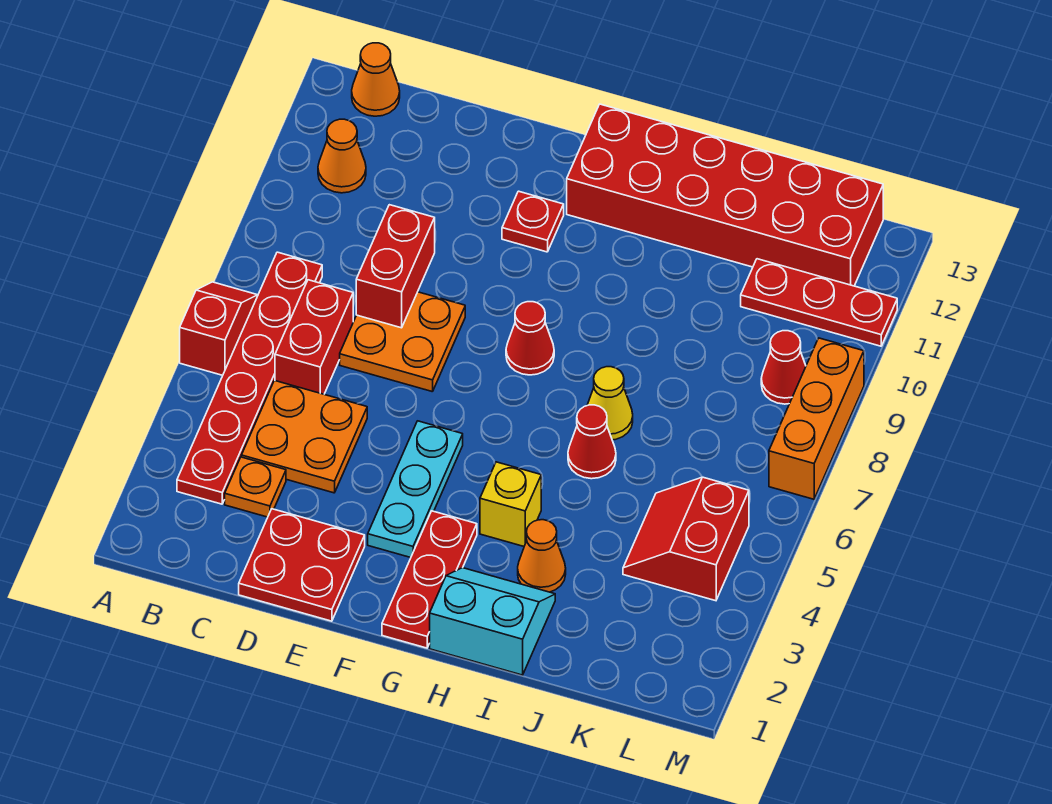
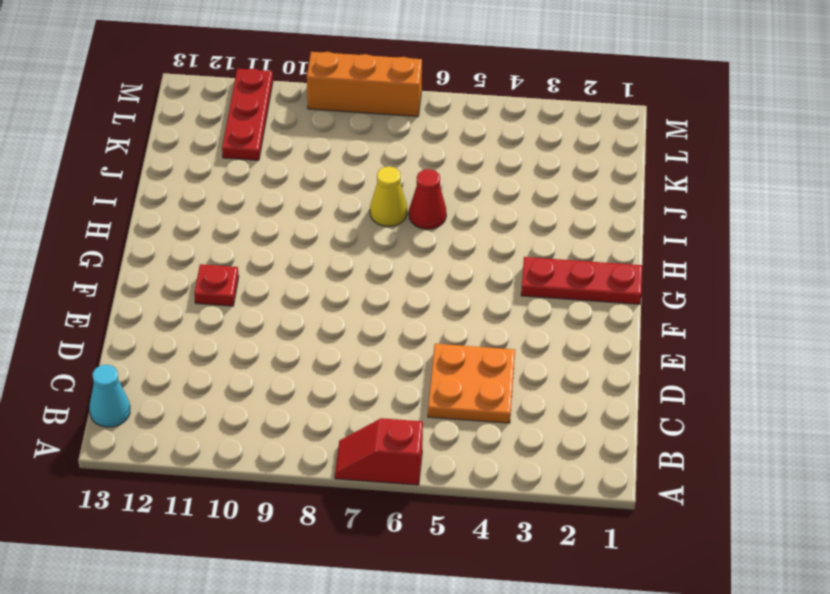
cyan 1x1 cone [90,365,130,427] -> orange 1x1 cone [352,43,400,116]
none -> red 1x6 plate [177,252,322,504]
none -> orange 1x1 cone [318,119,366,193]
none -> orange 1x1 plate [225,457,286,517]

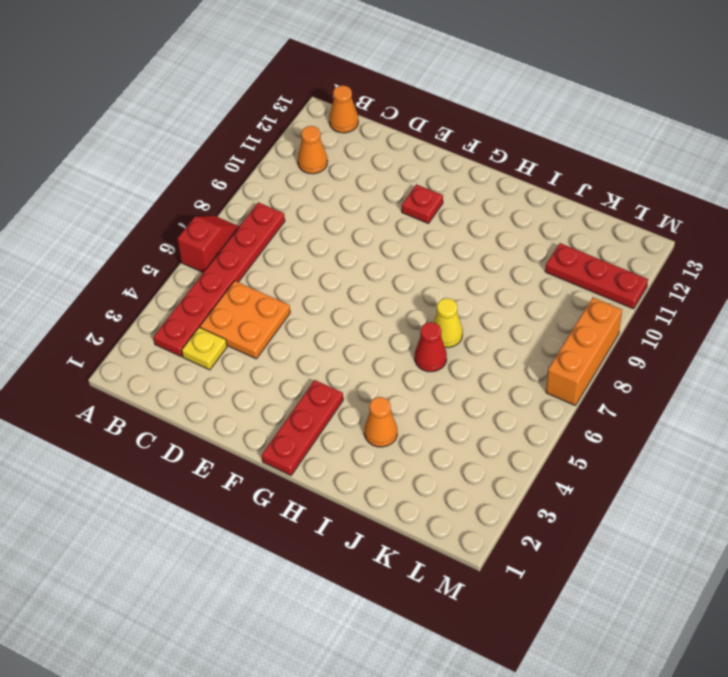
yellow 1x1 plate [182,327,227,370] -> orange 1x1 plate [225,457,286,517]
none -> red 1x2 brick [275,280,353,394]
none -> red 2x2 plate [239,509,365,621]
none -> orange 2x2 plate [340,292,465,392]

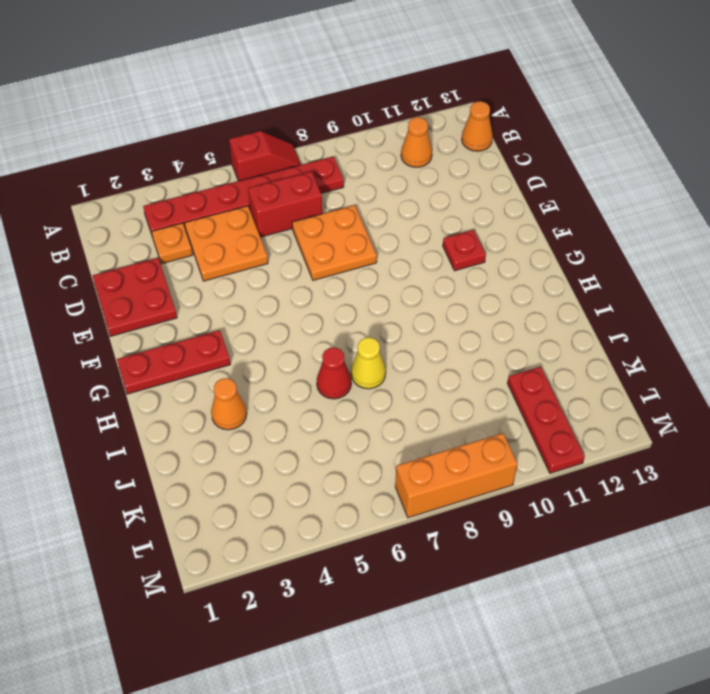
none -> cyan 1x3 plate [368,421,463,558]
none -> red 1x1 cone [506,302,554,375]
none -> red 2x6 brick [567,104,883,286]

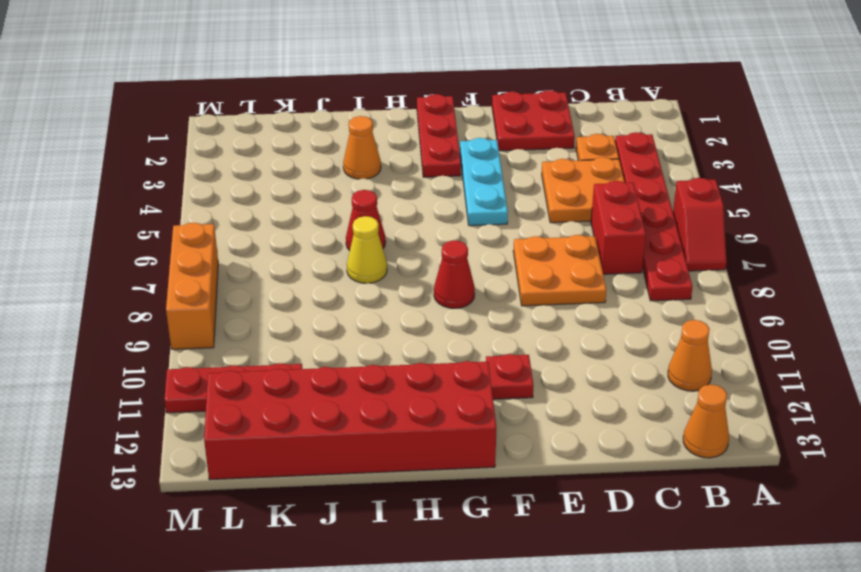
none -> cyan 2x2 slope [430,568,555,675]
none -> yellow 1x1 brick [480,462,541,546]
none -> red 2x2 slope [623,477,749,601]

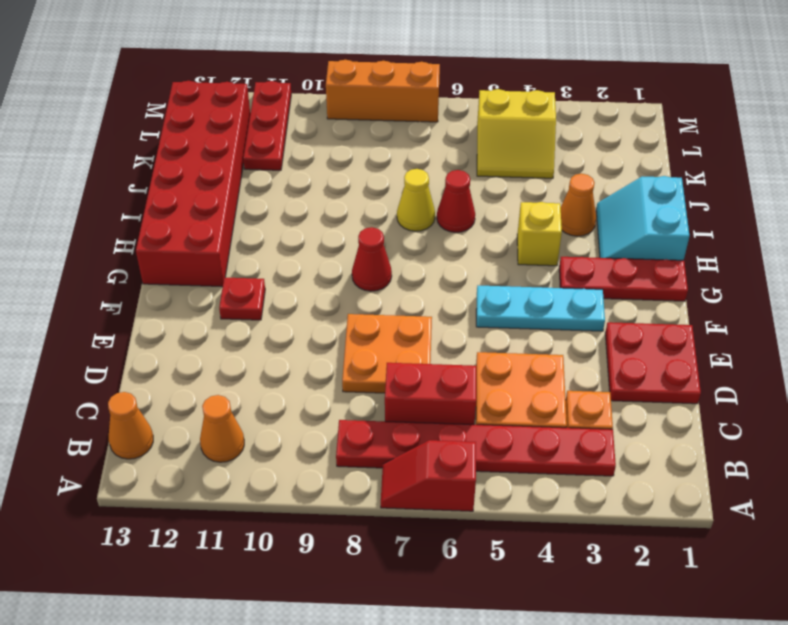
yellow 2x2 slope [477,89,556,178] -> red 2x2 slope [623,477,749,601]
none -> red 1x1 cone [761,331,806,404]
none -> red 1x2 brick [356,205,435,328]

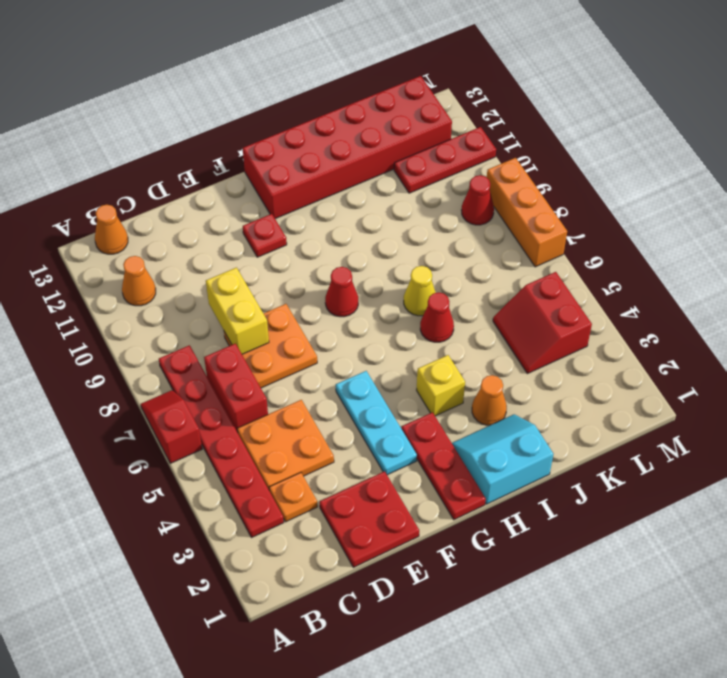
yellow 1x2 brick [206,268,269,354] -> red 1x2 brick [356,205,435,328]

